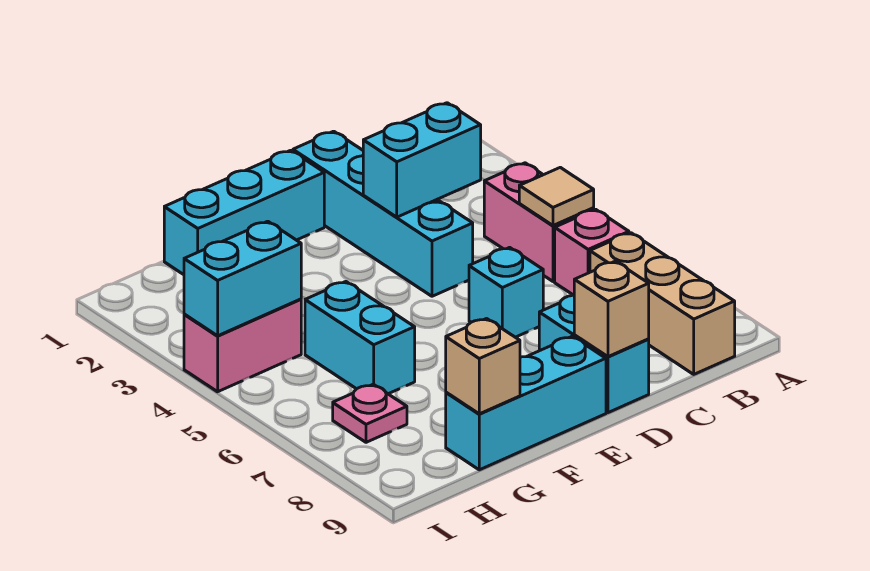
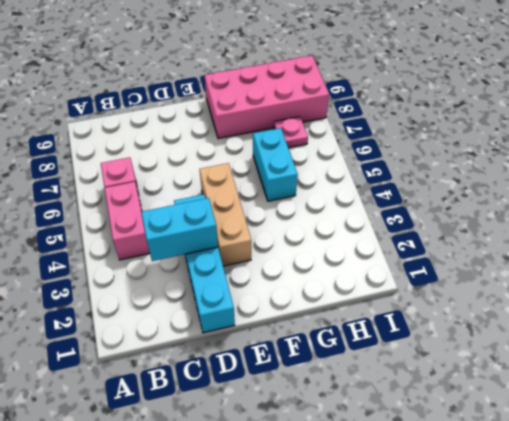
tan 1x3 brick [200,163,251,266] -> tan 1x3 brick moved to [590,233,735,374]
pink 2x4 brick [204,56,329,139] -> cyan 1x3 brick [446,336,606,470]
none -> cyan 1x1 brick [469,247,543,337]
none -> cyan 1x2 brick [539,295,649,413]
none -> cyan 1x3 brick [164,150,324,275]

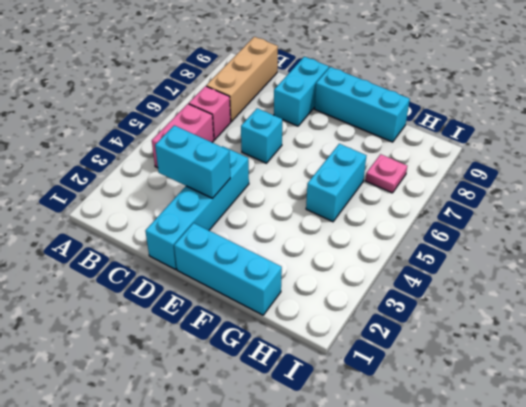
none -> pink 1x2 brick [184,299,301,392]
none -> tan 1x1 tile [519,167,594,225]
none -> tan 1x1 brick [574,261,649,357]

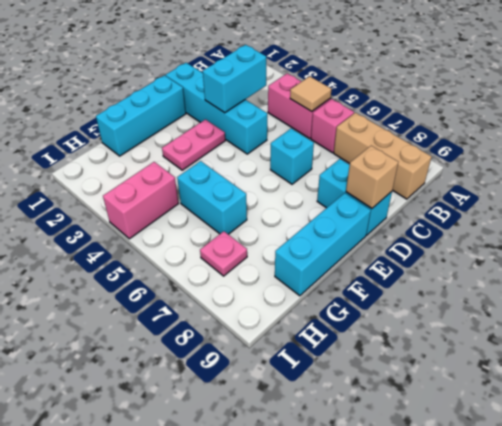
pink 1x2 plate [162,119,225,170] -> none
none -> tan 1x1 brick [446,319,520,414]
none -> cyan 1x2 brick [184,221,301,336]

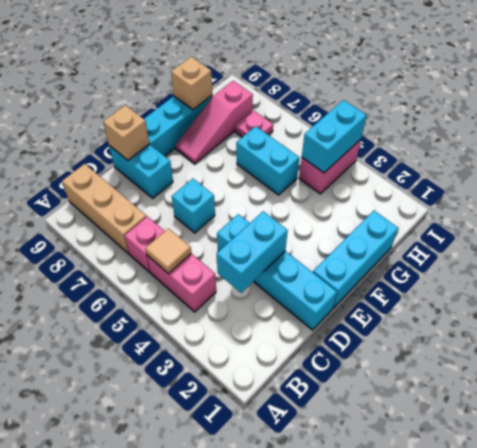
pink 1x3 slope [175,81,253,164] -> none

